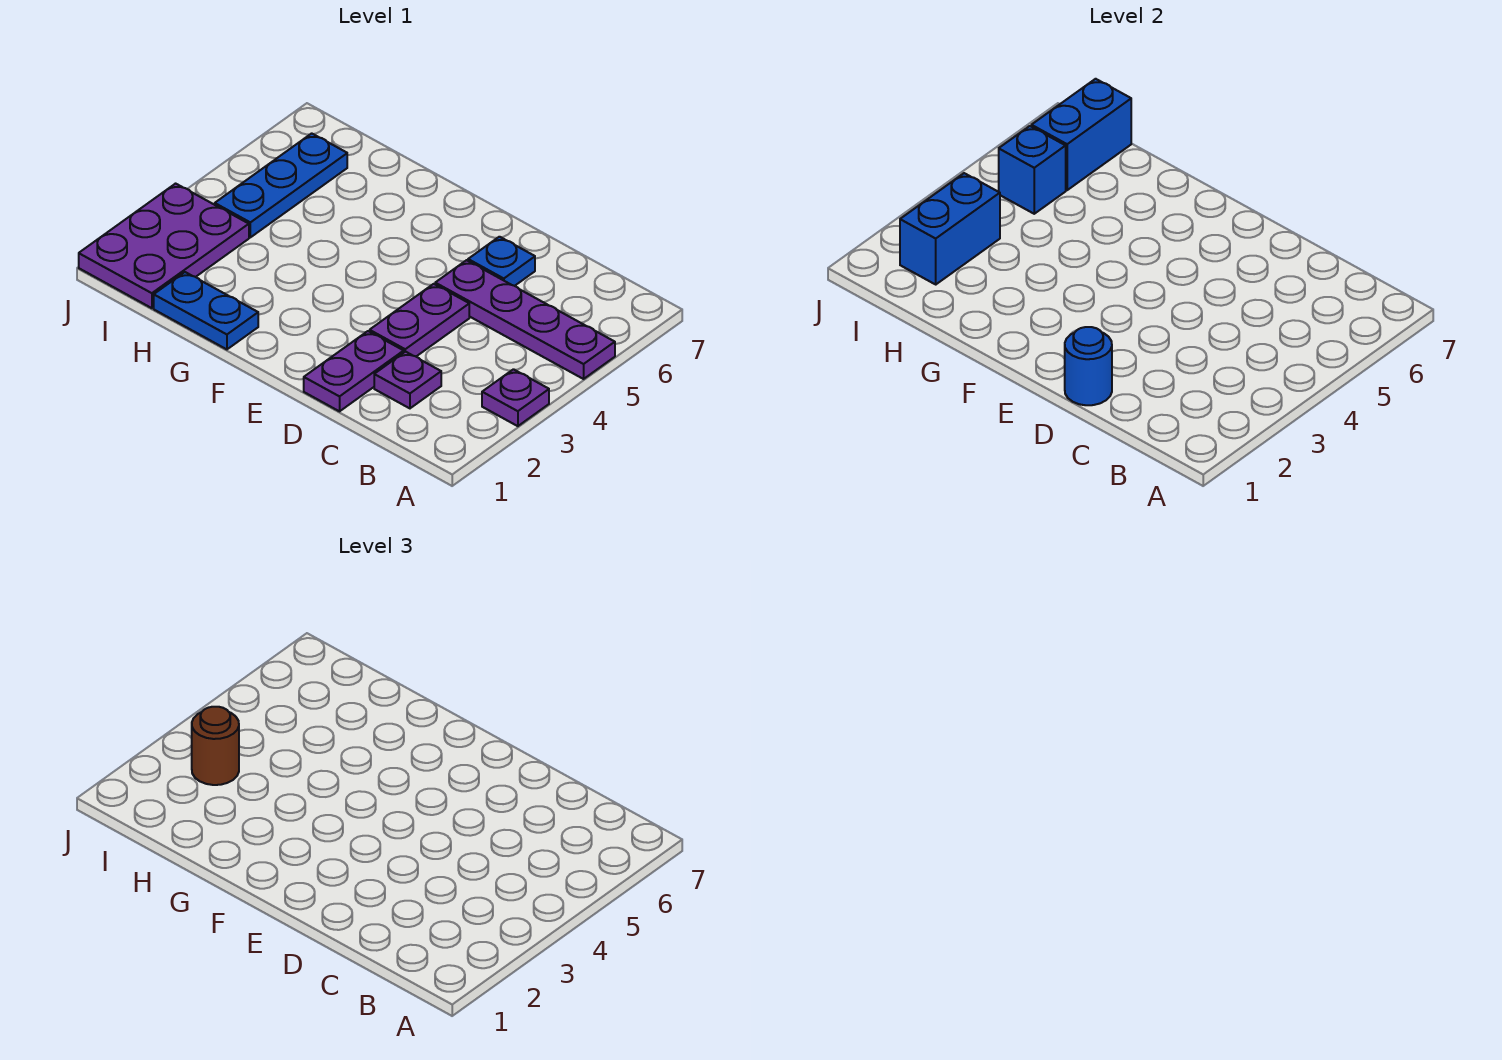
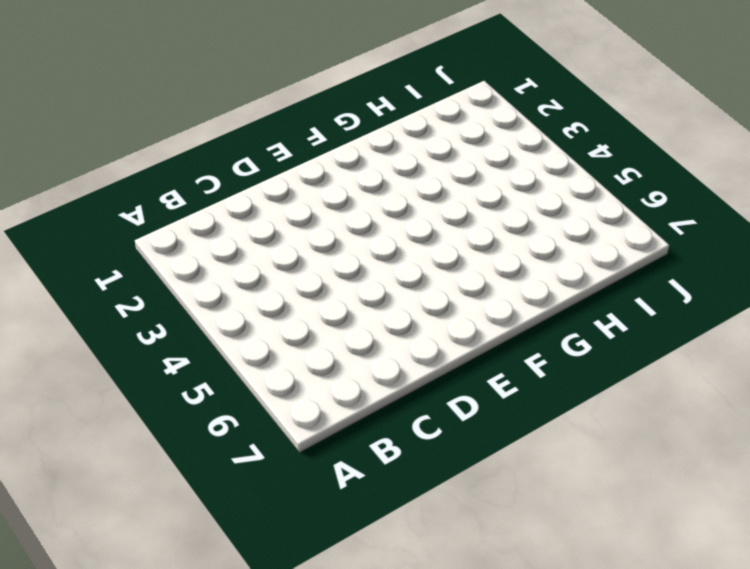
none -> purple 1x1 plate [482,369,549,426]
none -> purple 1x4 plate [435,260,615,379]
none -> purple 1x1 plate [374,352,441,408]

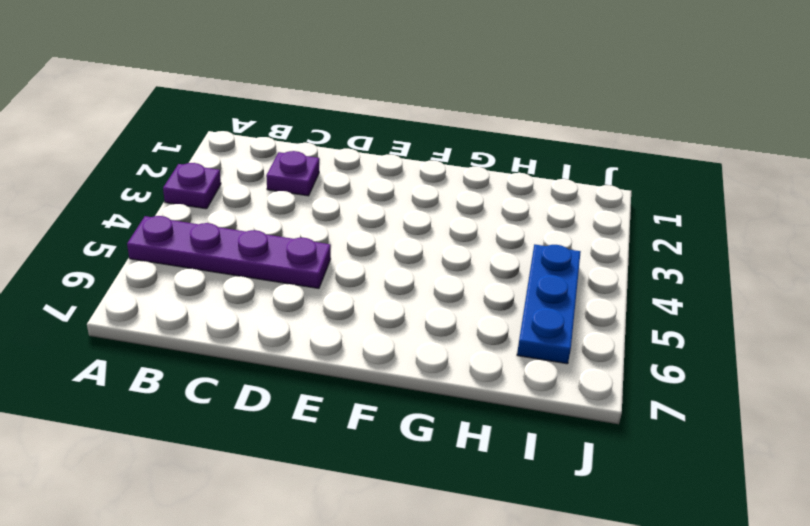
none -> purple 1x2 plate [304,331,404,411]
none -> purple 1x2 plate [370,284,469,356]
none -> blue 1x1 plate [468,237,535,286]

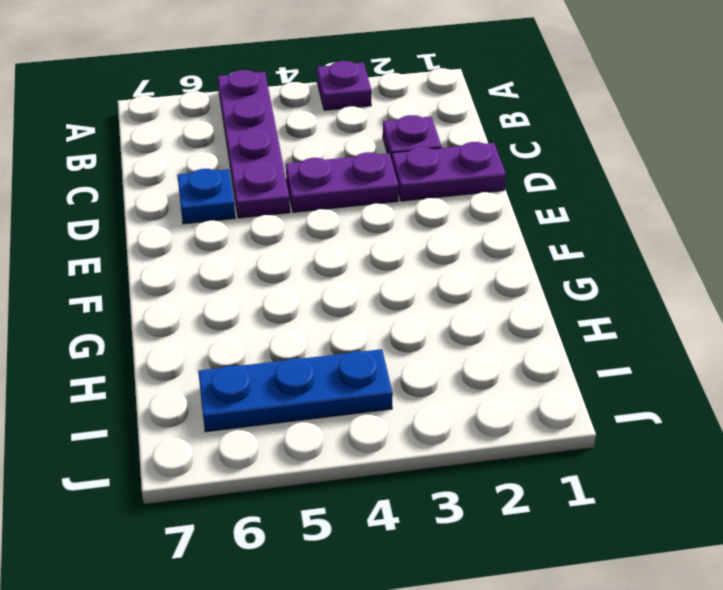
none -> blue 1x2 plate [154,272,258,349]
none -> purple 2x3 plate [79,184,249,308]
none -> blue 1x1 round brick [1065,327,1112,405]

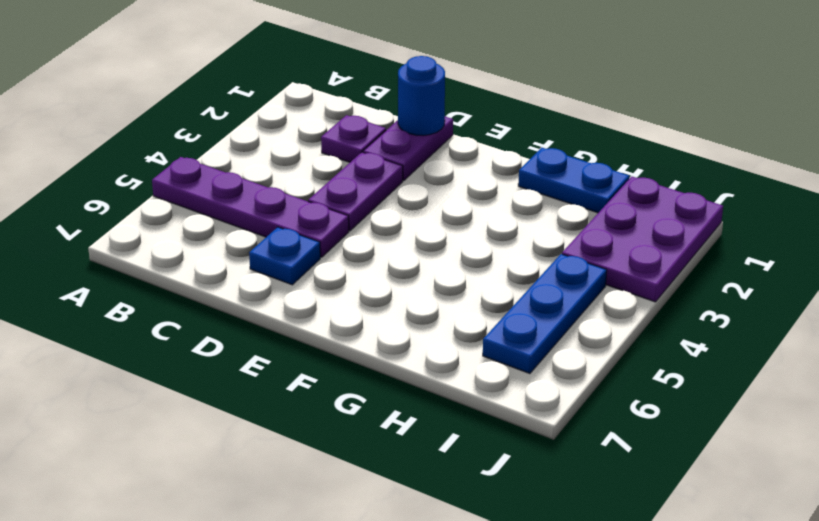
none -> purple 1x1 plate [482,369,549,426]
none -> blue 1x2 brick [900,173,1000,284]
none -> blue 1x1 brick [999,126,1066,214]

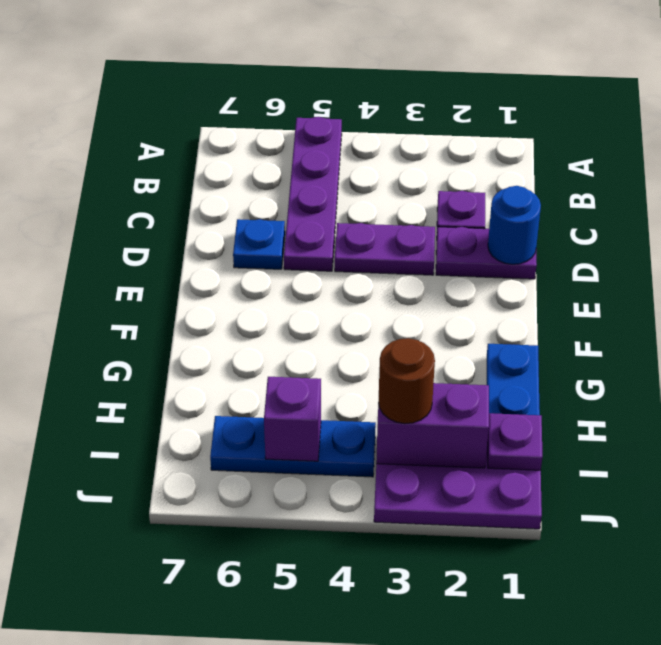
purple 1x1 plate [488,413,542,470] -> purple 1x1 plate moved to [482,369,549,426]
purple 1x2 brick [376,383,489,468] -> blue 1x2 brick [900,173,1000,284]
purple 1x1 brick [264,377,321,461] -> blue 1x1 brick [999,126,1066,214]
none -> blue 1x2 brick [1031,79,1131,190]

